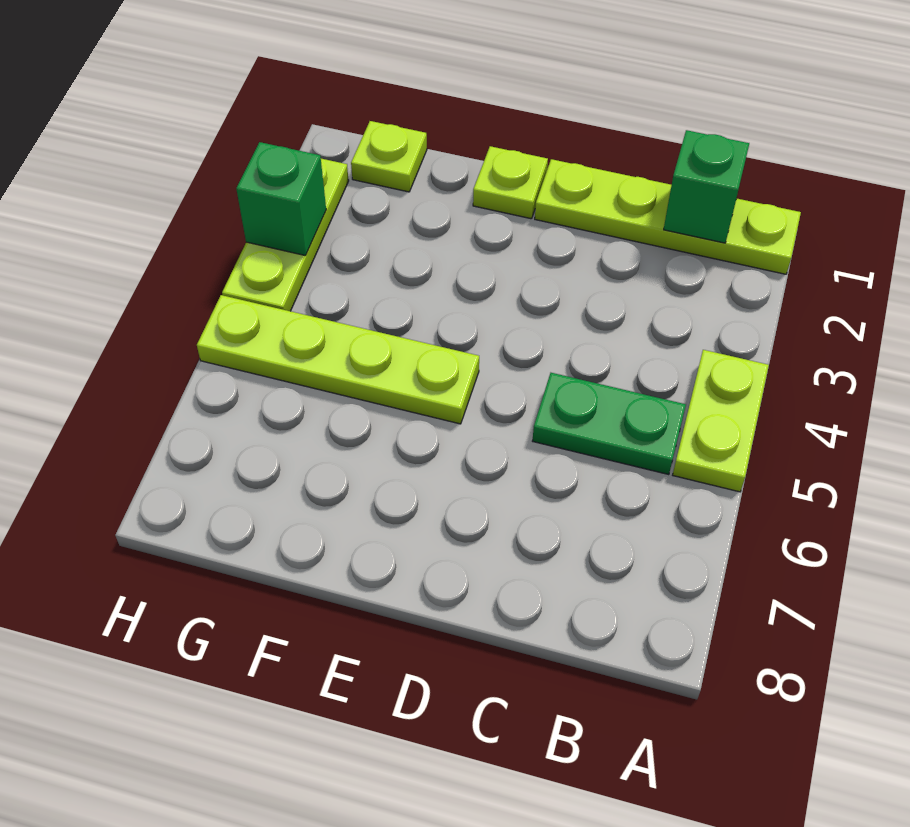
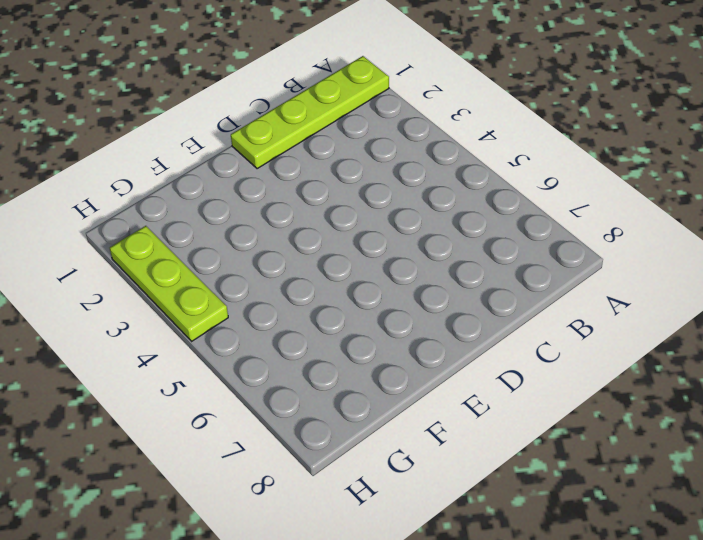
none -> lime 1x2 plate [673,350,769,492]
none -> green 1x2 plate [533,373,686,475]

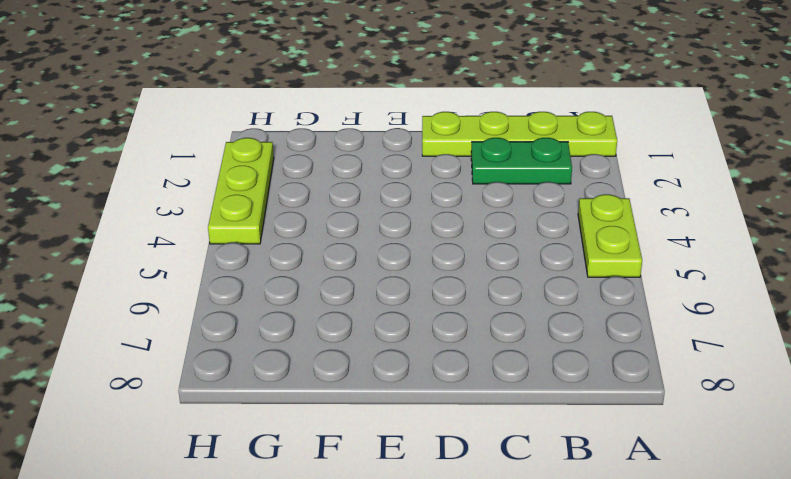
green 1x2 plate [471,138,572,184] -> green 1x2 plate moved to [533,373,686,475]
none -> lime 1x1 plate [473,146,548,219]
none -> lime 1x4 plate [197,295,479,424]

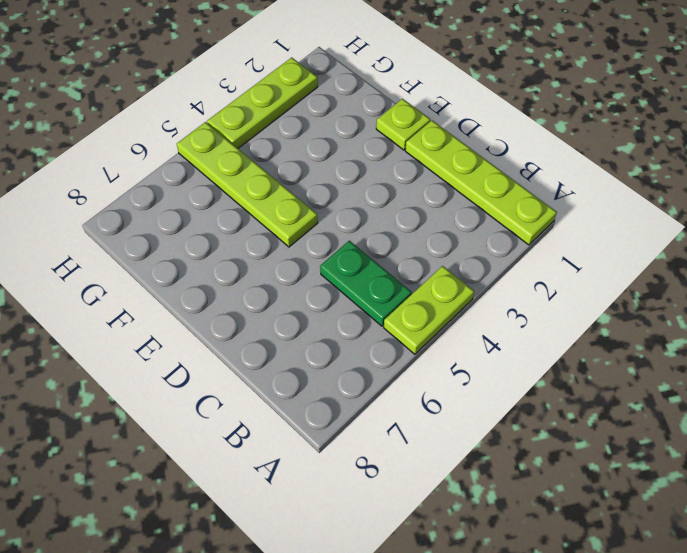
none -> lime 1x1 plate [351,121,427,192]
none -> green 1x1 brick [664,130,749,243]

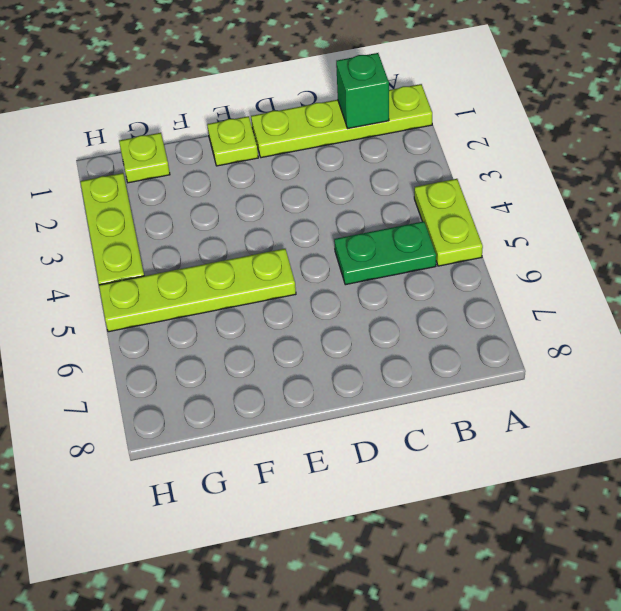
none -> green 1x1 brick [236,142,326,255]

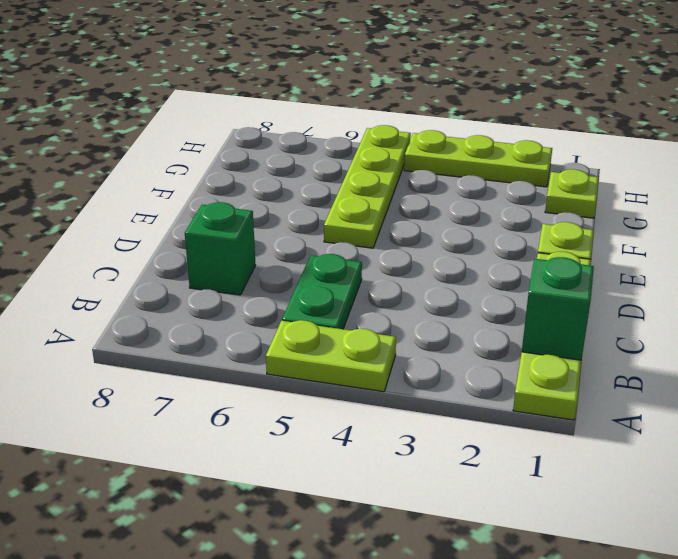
green 1x1 brick [185,202,256,295] -> green 1x1 brick moved to [236,142,326,255]

